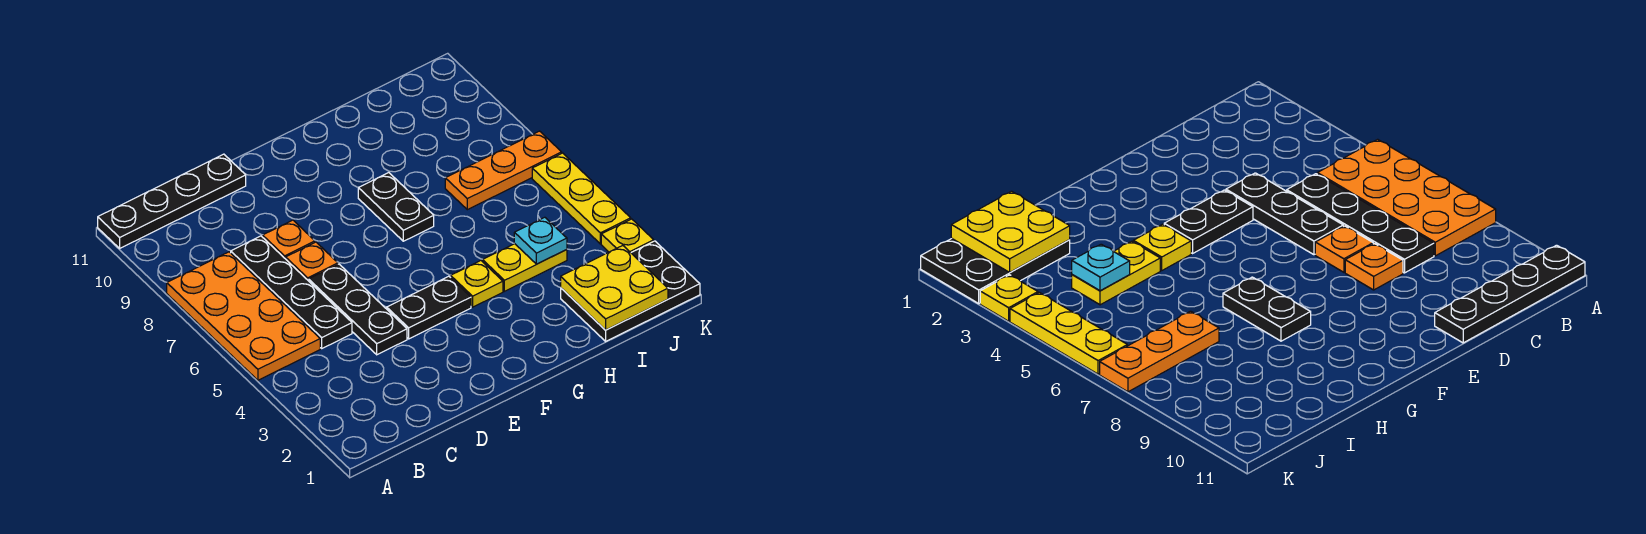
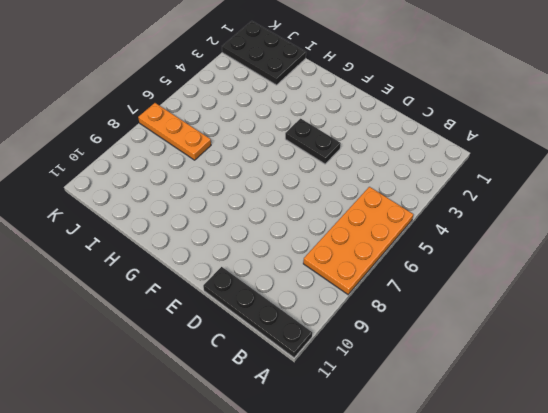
none -> black 1x4 plate [231,236,352,348]
none -> black 1x3 plate [309,264,407,355]
none -> orange 1x1 plate [286,242,338,281]

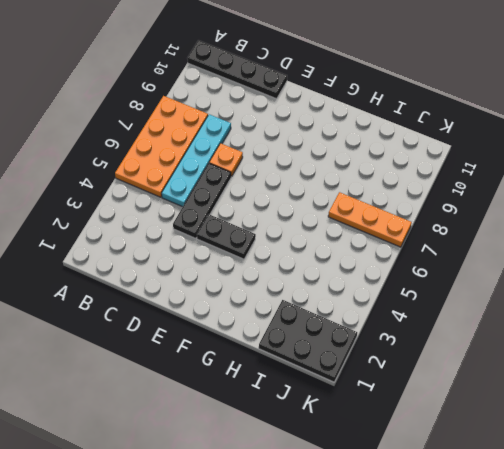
cyan 1x4 plate [162,114,231,207] -> black 1x4 plate [231,236,352,348]
none -> orange 1x1 plate [263,220,315,259]
none -> yellow 1x1 plate [451,261,503,307]
none -> black 1x2 plate [358,173,434,241]

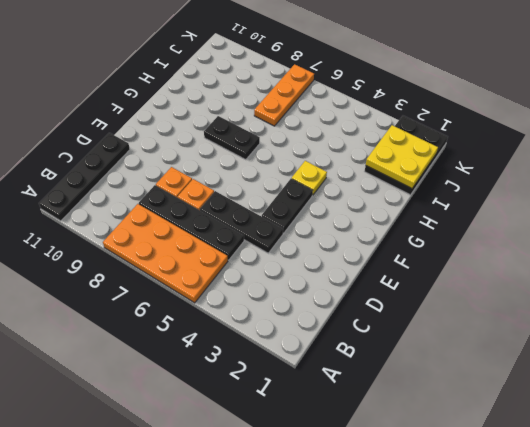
none -> yellow 1x2 plate [483,244,567,291]
none -> yellow 1x1 plate [601,219,654,253]
none -> yellow 1x3 plate [532,153,631,244]

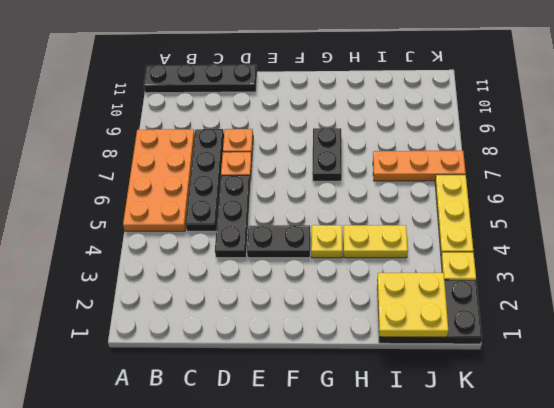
none -> cyan 1x1 plate [514,217,567,264]

